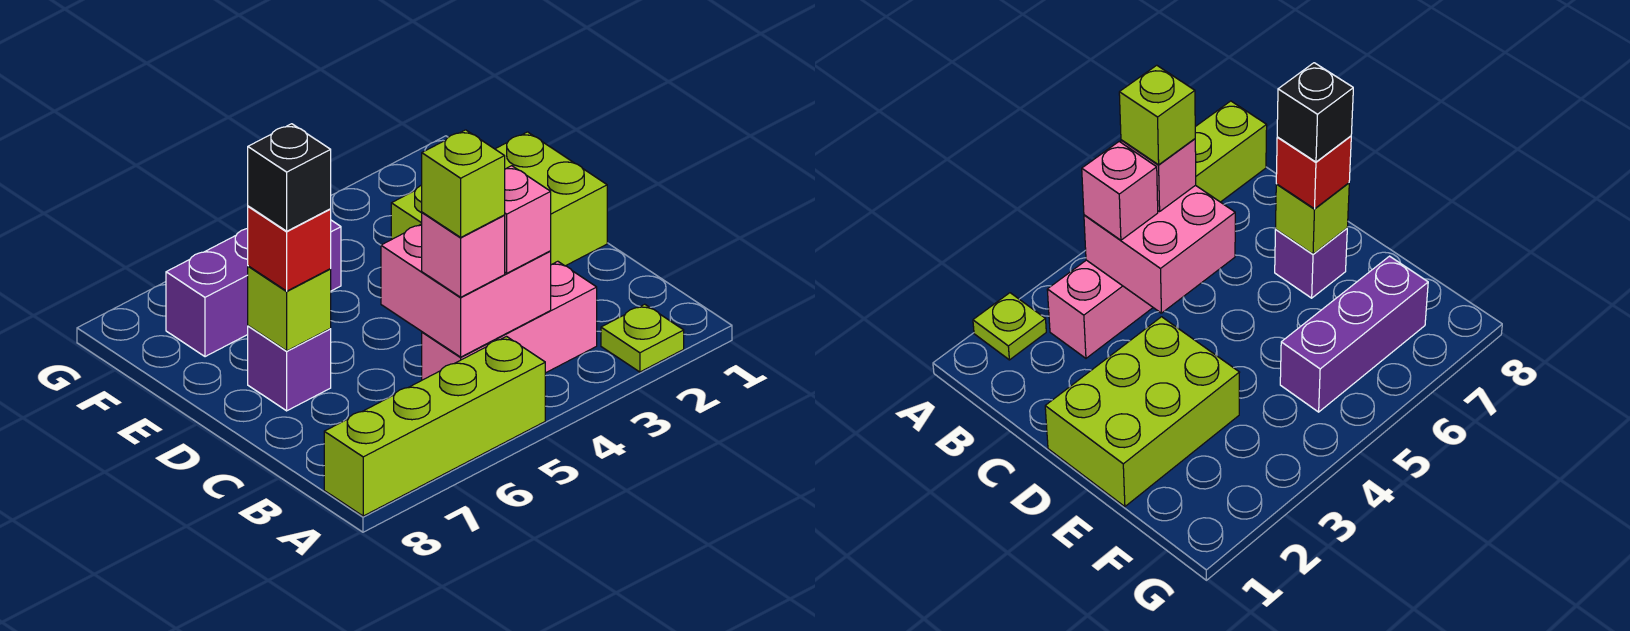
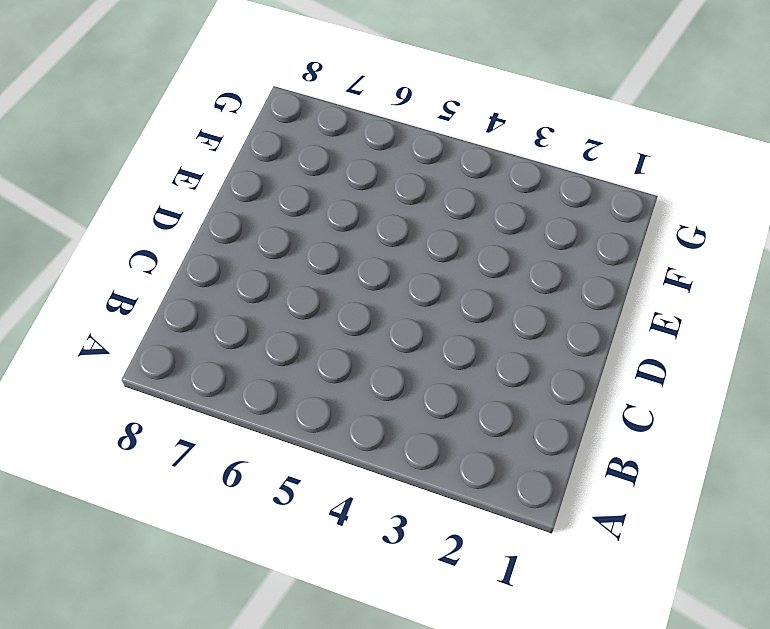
none -> lime 1x1 plate [601,304,684,372]
none -> lime 1x4 brick [324,337,545,516]
none -> pink 1x3 brick [422,261,597,380]

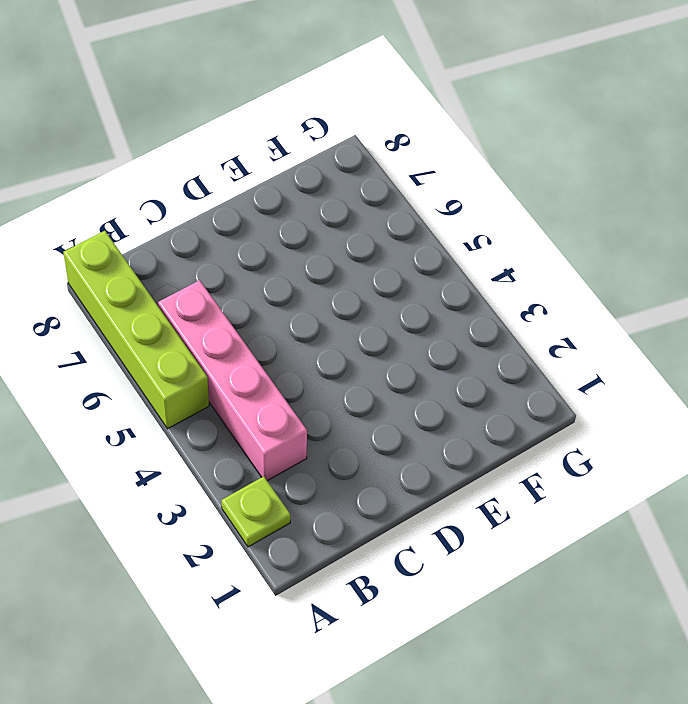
pink 1x4 brick [158,280,307,481] -> pink 1x3 brick [422,261,597,380]
none -> lime 2x3 brick [391,132,607,266]
none -> purple 1x1 brick [248,326,331,411]
none -> purple 1x3 brick [166,220,341,357]

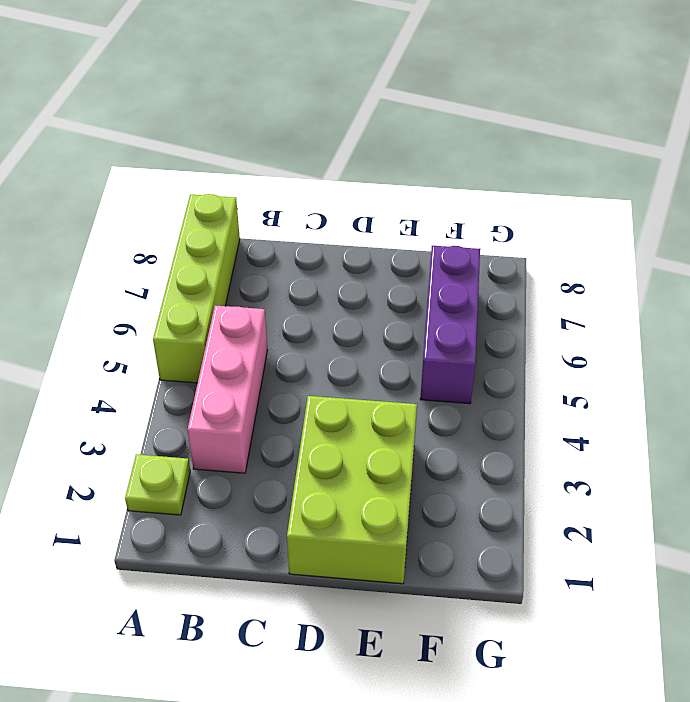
none -> purple 1x1 brick [248,326,331,411]
none -> pink 2x2 brick [381,224,551,357]
none -> lime 1x1 brick [248,266,331,351]

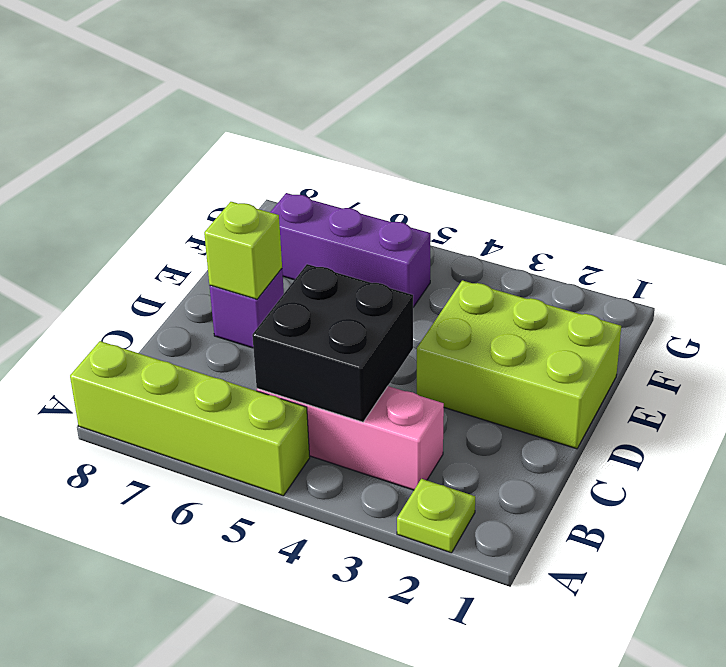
black 2x2 brick [252,264,413,422] -> pink 2x2 brick [381,224,551,357]
none -> pink 1x1 brick [504,166,551,273]
none -> pink 1x1 brick [422,212,505,297]
none -> red 1x1 brick [248,206,331,291]

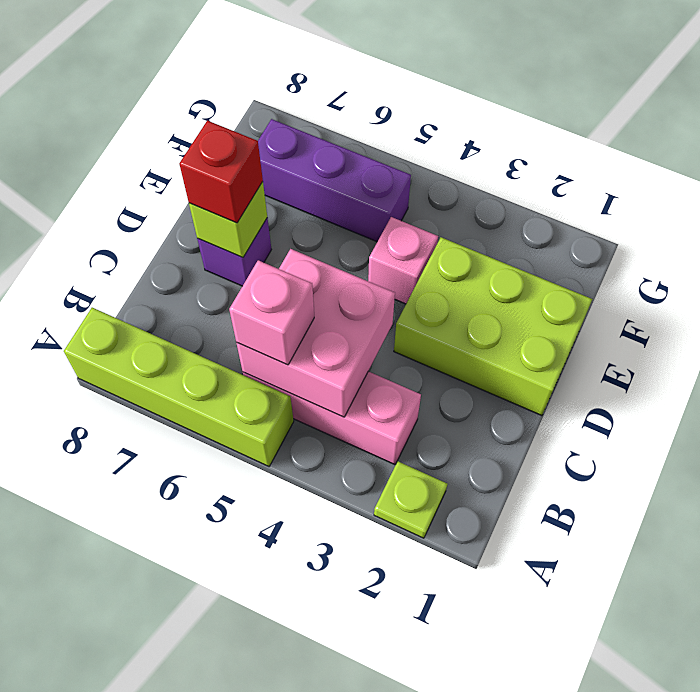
pink 1x1 brick [368,217,438,304] -> pink 1x1 brick moved to [504,166,551,273]
none -> lime 1x1 brick [422,130,505,237]
none -> black 1x1 brick [248,124,331,231]

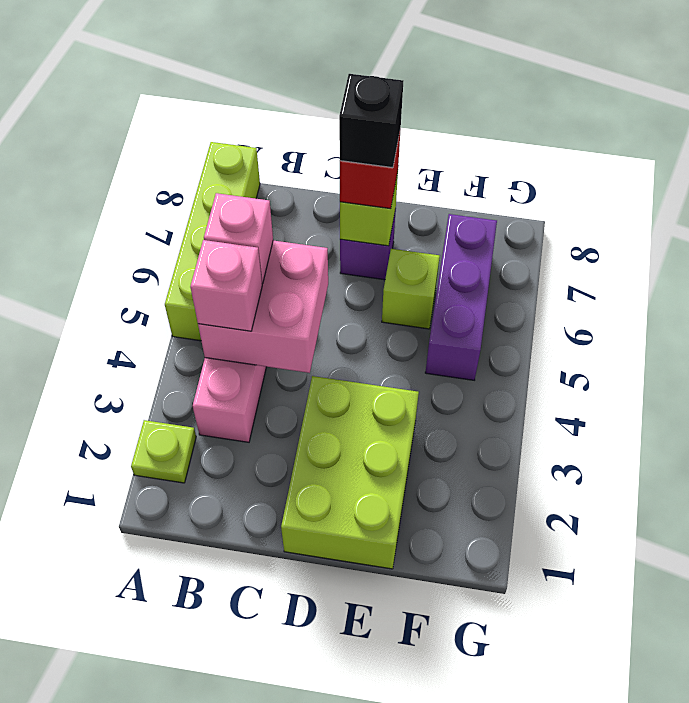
lime 1x1 brick [382,249,440,329] -> lime 1x1 brick moved to [422,130,505,237]

